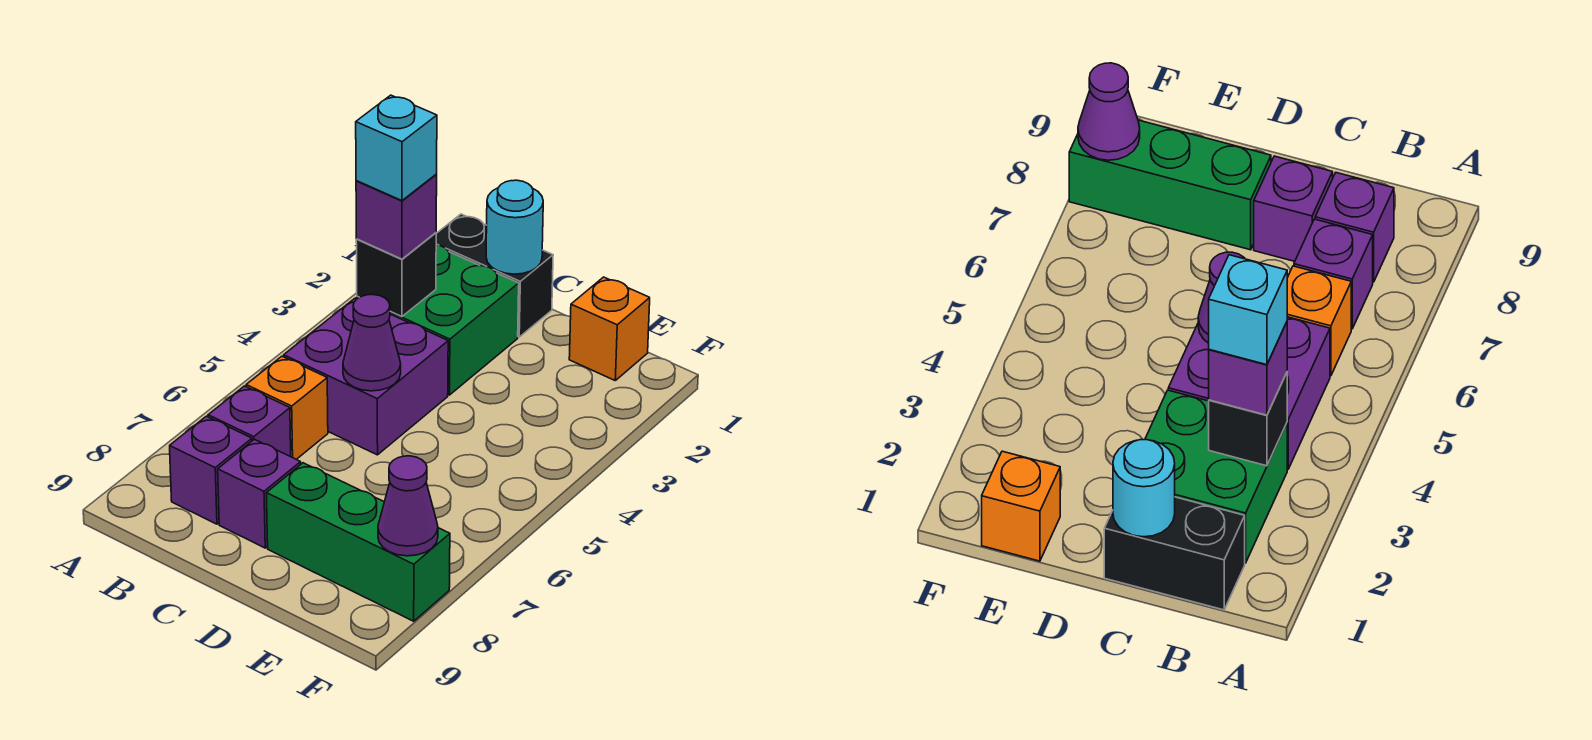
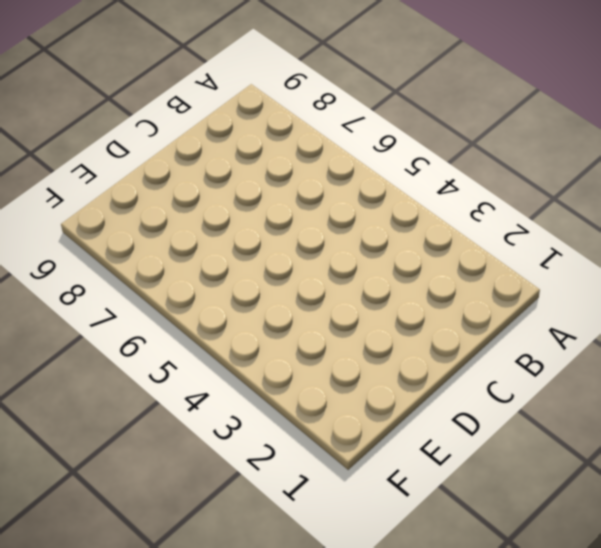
none -> black 1x2 brick [436,214,553,337]
none -> green 2x2 brick [357,245,519,395]
none -> purple 2x2 brick [284,298,448,455]

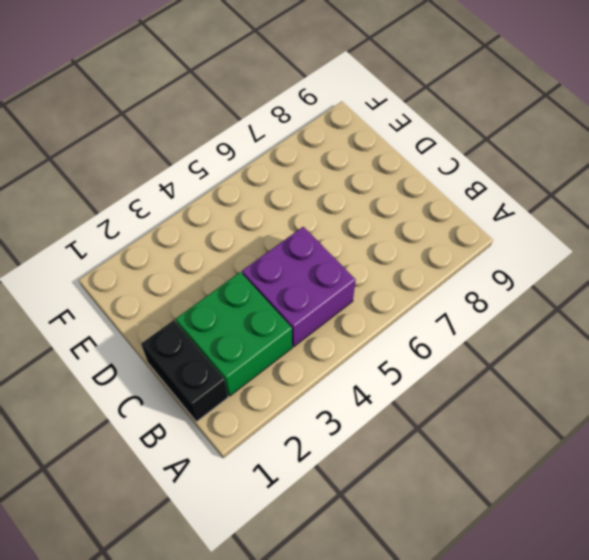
none -> orange 1x1 brick [246,356,328,459]
none -> purple 1x1 brick [208,386,291,457]
none -> purple 1x1 brick [170,416,252,524]

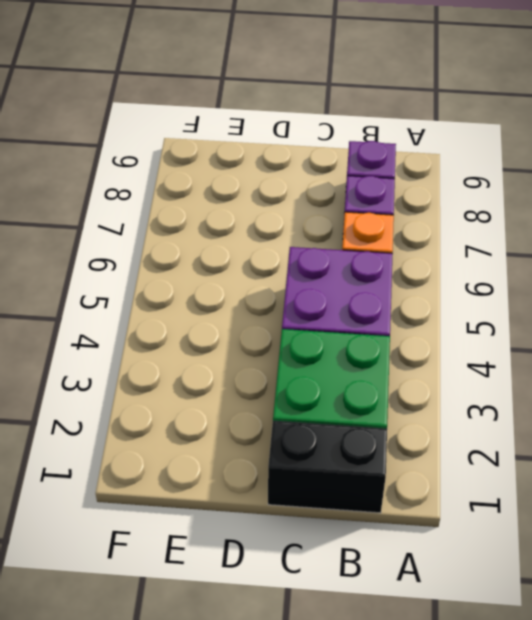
none -> purple 1x1 brick [218,439,301,548]
none -> green 1x3 brick [266,463,450,621]
none -> orange 1x1 brick [569,277,650,380]

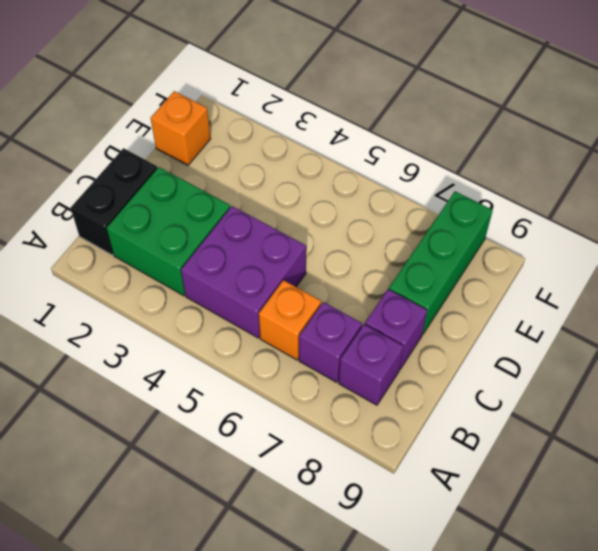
none -> black 1x1 brick [356,233,436,317]
none -> cyan 1x1 round brick [486,180,543,274]
none -> purple 1x1 cone [343,295,401,391]

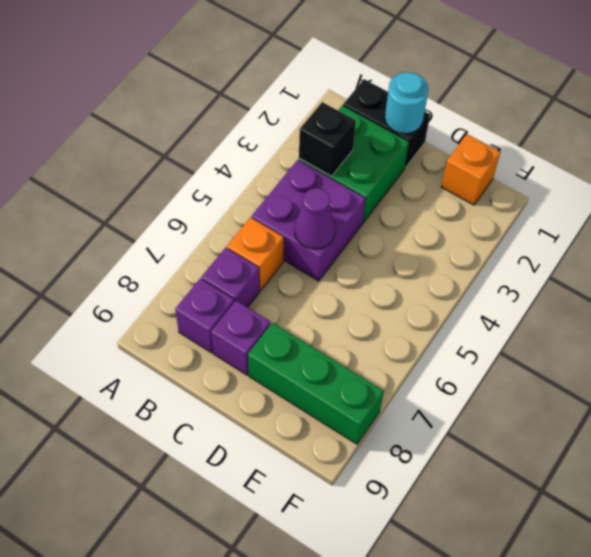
none -> purple 1x1 cone [378,456,438,556]
none -> purple 1x1 brick [356,175,437,259]
none -> cyan 1x1 brick [356,95,437,201]

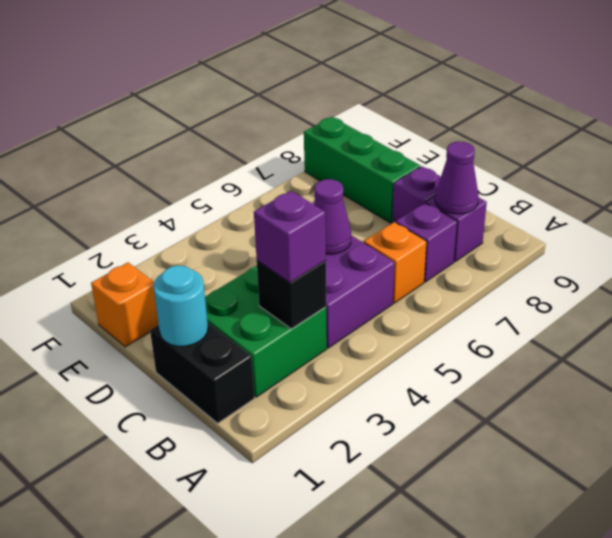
purple 1x1 cone [435,141,479,214] -> purple 1x1 cone moved to [378,456,438,556]
none -> cyan 1x1 brick [356,95,437,201]

